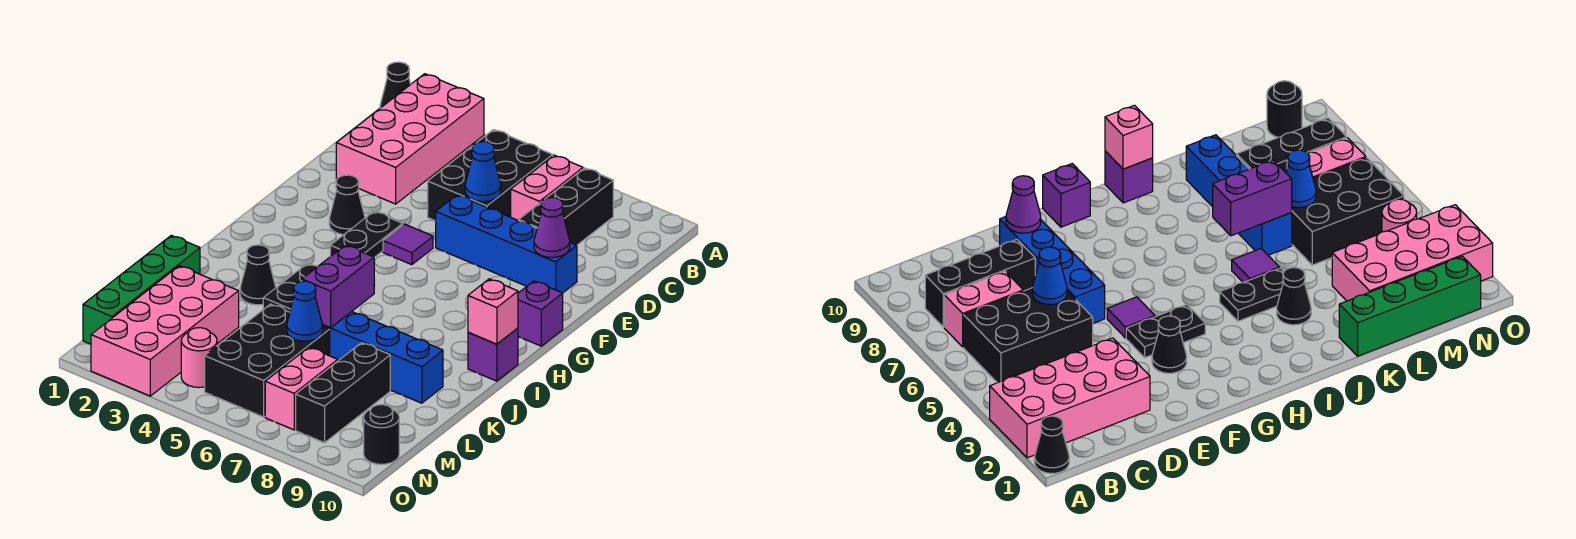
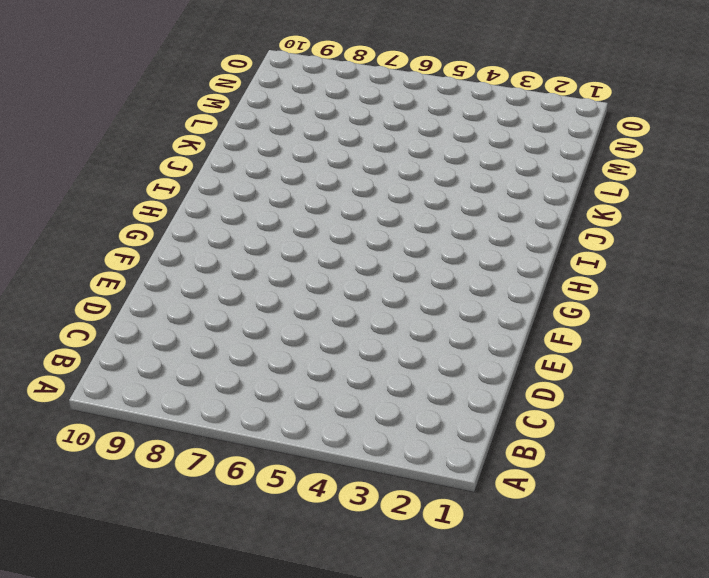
none -> black 1x1 cone [380,62,411,108]
none -> pink 2x4 brick [336,74,484,204]
none -> black 2x3 brick [428,130,553,221]

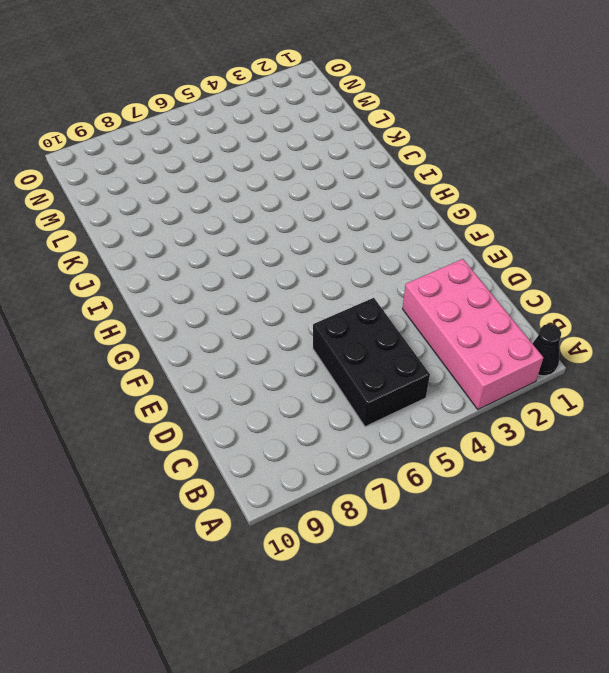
none -> pink 1x2 brick [511,155,583,221]
none -> black 1x3 brick [519,168,613,245]
none -> blue 1x4 brick [436,195,577,293]

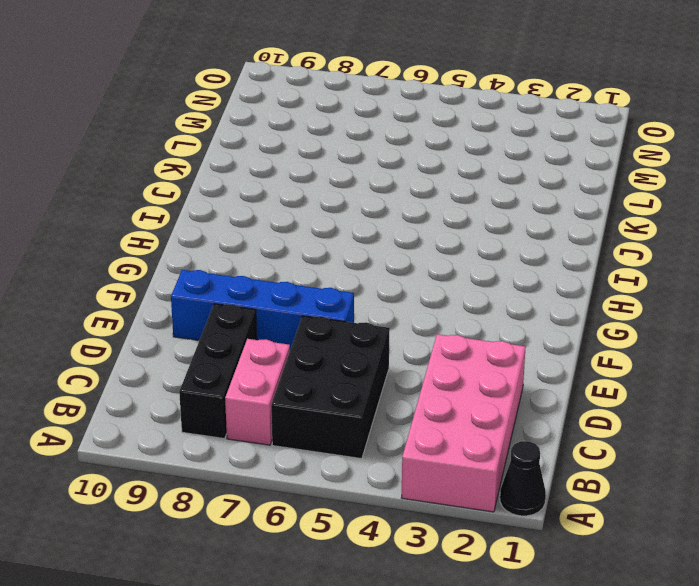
none -> black 1x1 cone [329,175,365,235]
none -> black 1x2 plate [330,211,403,257]
none -> purple 1x1 tile [383,224,433,265]

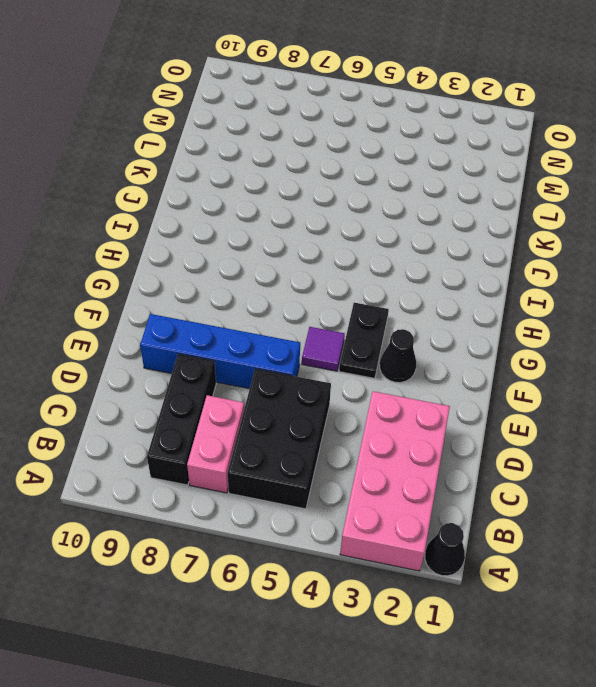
none -> purple 1x1 brick [518,281,563,346]
none -> black 1x2 plate [263,264,318,312]
none -> purple 1x1 brick [468,328,518,381]

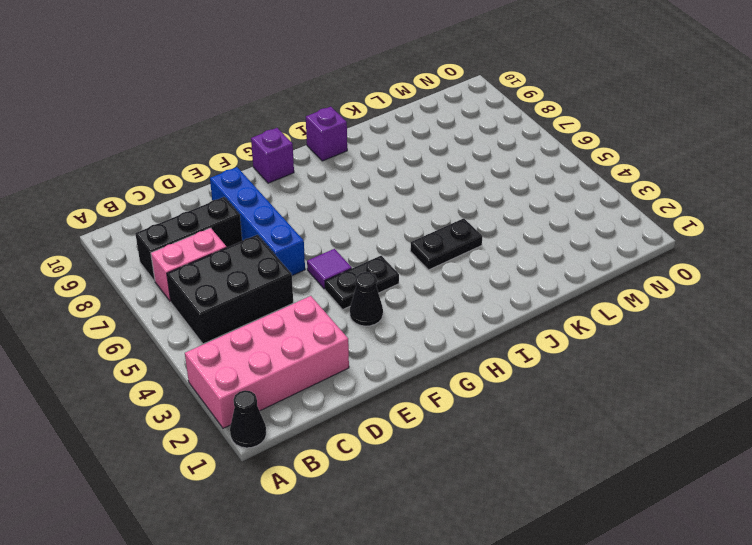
none -> black 1x1 cone [240,245,276,305]
none -> purple 1x1 tile [1232,249,1280,282]
none -> green 1x4 brick [83,235,200,344]

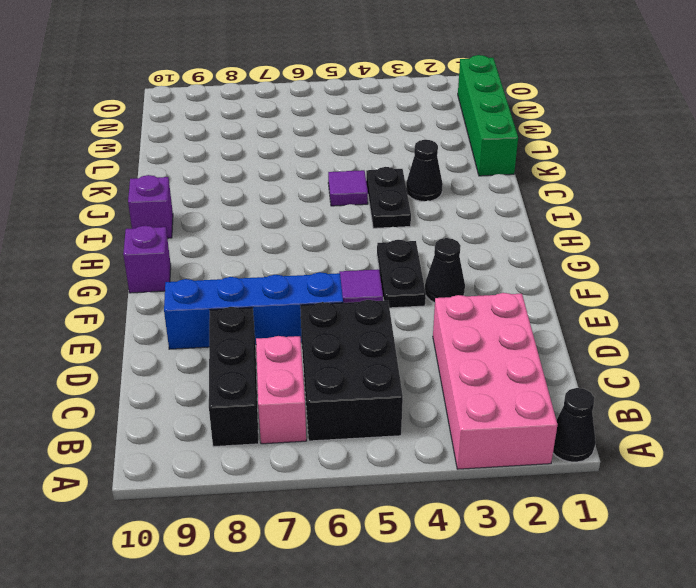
none -> blue 1x4 brick [323,312,443,403]
none -> pink 2x4 brick [91,266,239,396]
none -> black 2x3 brick [205,304,330,417]

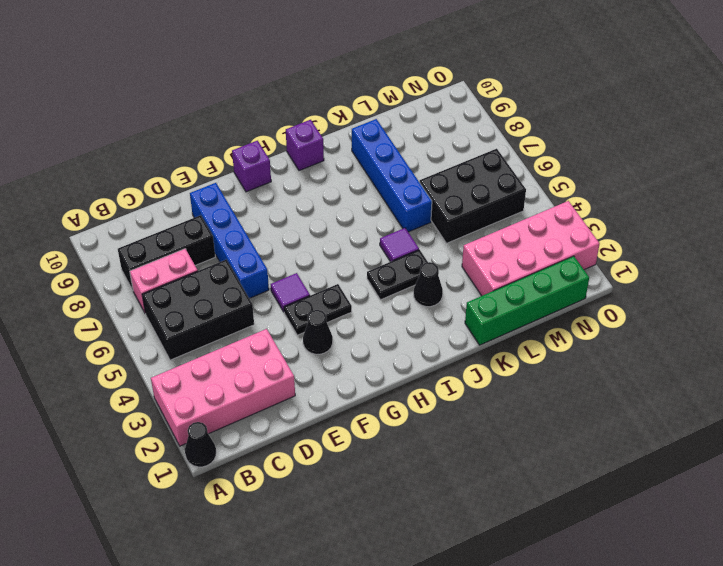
none -> black 1x3 brick [296,343,390,443]
none -> pink 1x2 brick [265,347,338,430]
none -> pink 1x1 round brick [181,328,217,388]

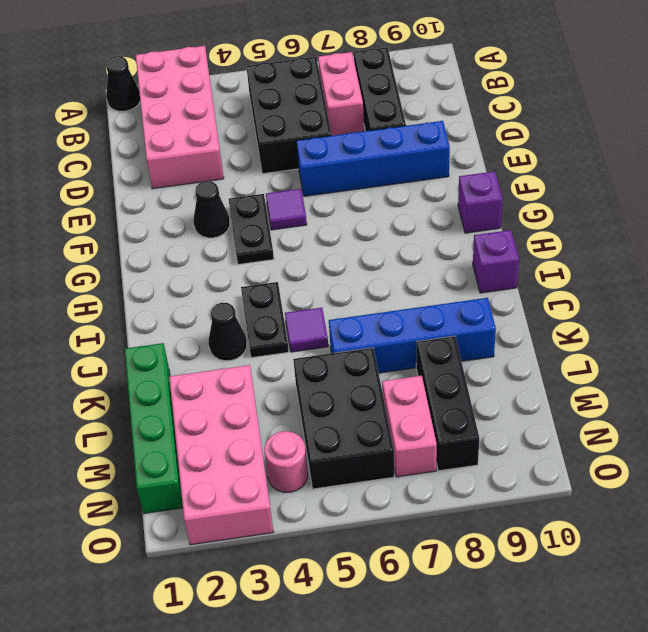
none -> black 1x1 round brick [364,405,399,464]
none -> blue 1x1 cone [465,142,501,202]
none -> purple 1x1 cone [534,198,570,257]

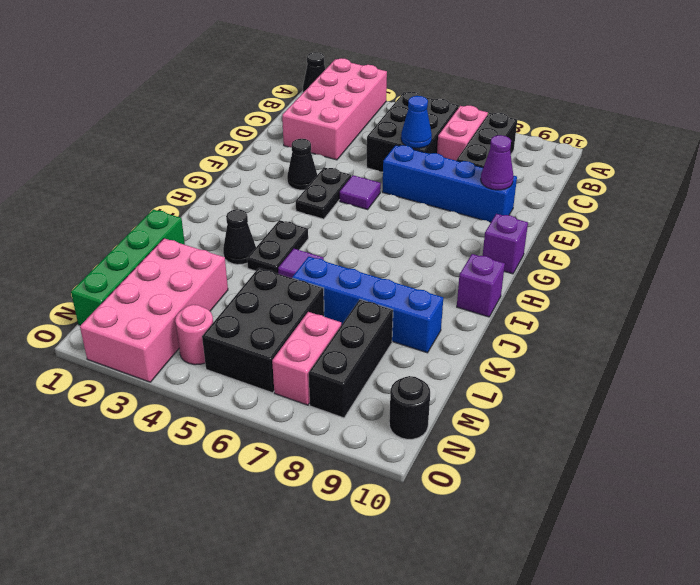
none -> pink 1x1 brick [468,279,518,344]
none -> purple 1x2 brick [302,245,374,328]
none -> blue 1x1 cone [287,281,323,341]

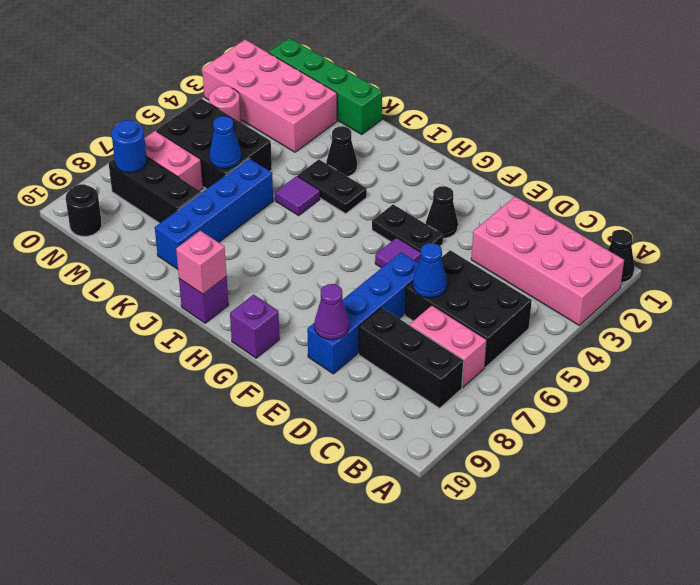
blue 1x1 round brick [112,120,147,173] -> none
none -> purple 1x2 brick [302,245,374,328]

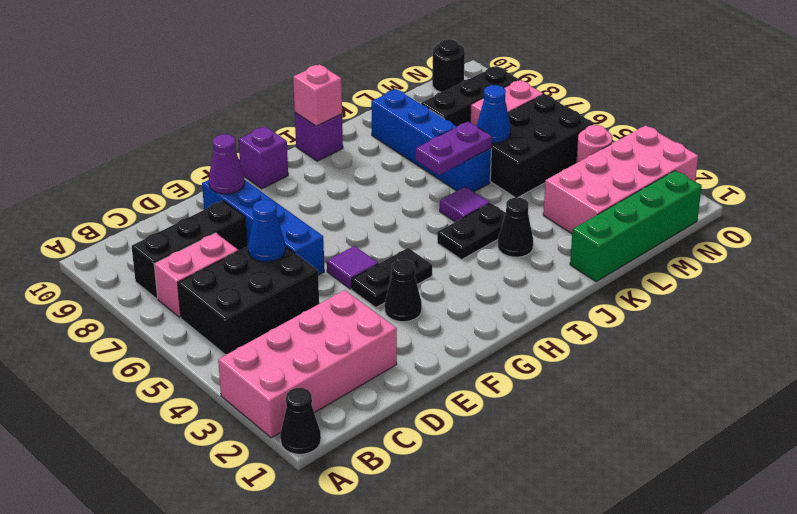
purple 1x2 plate [416,122,492,175] -> purple 1x2 brick [302,245,374,328]

